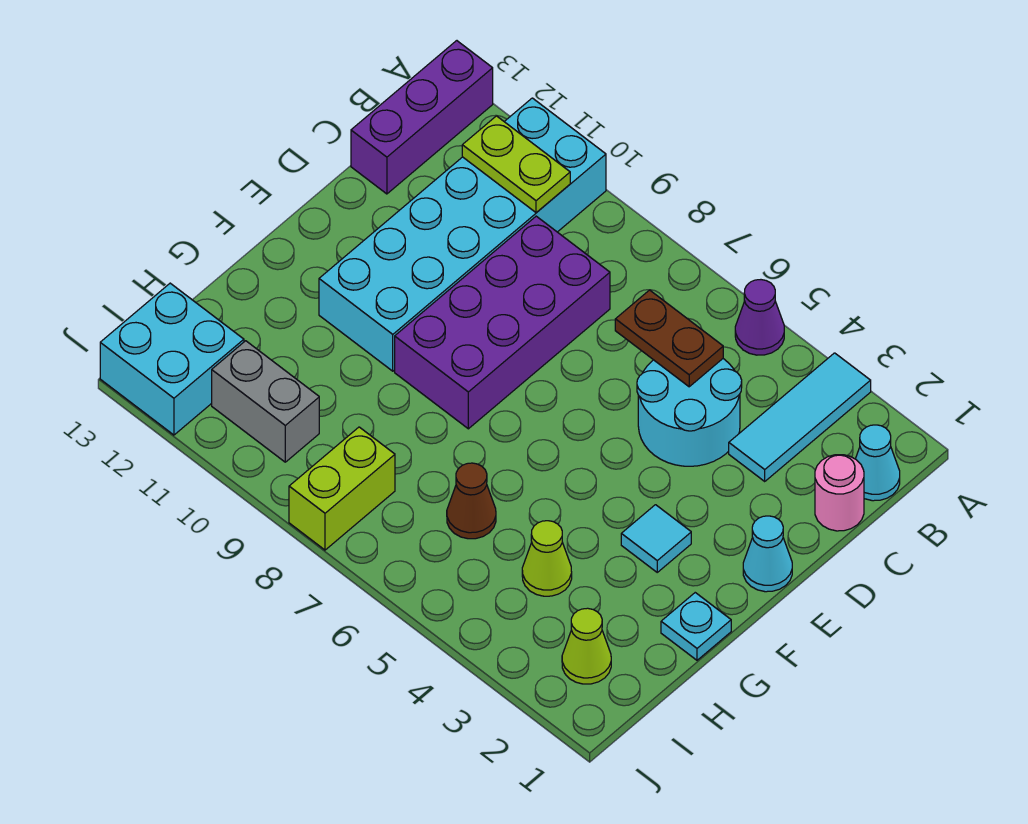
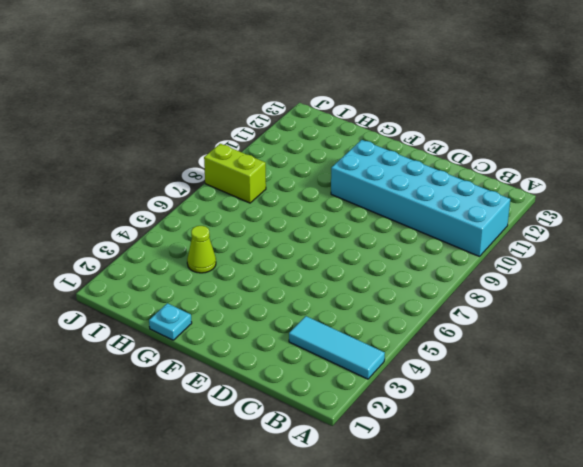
none -> purple 1x1 cone [735,280,784,355]
none -> purple 1x3 brick [351,41,493,194]
none -> cyan 1x1 cone [856,425,900,501]

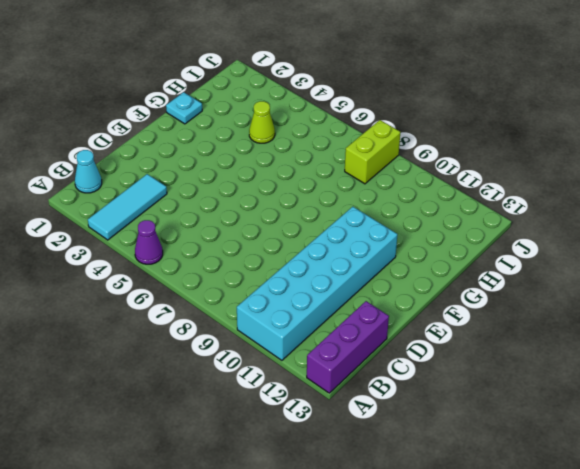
none -> pink 1x1 round brick [815,455,864,531]
none -> cyan 2x2 round brick [637,359,742,466]
none -> purple 2x4 brick [395,216,610,429]

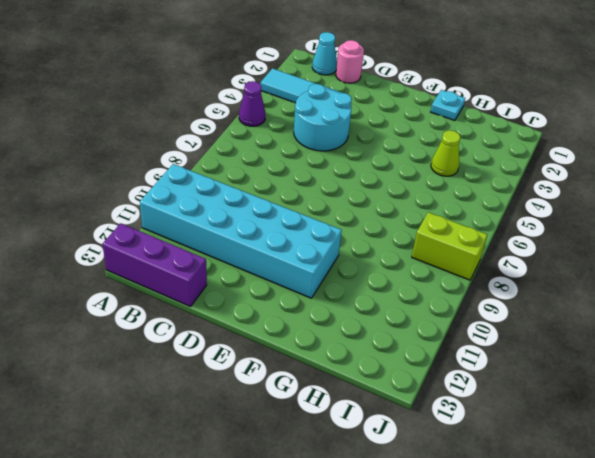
none -> purple 2x4 brick [395,216,610,429]
none -> cyan 1x1 cone [743,516,792,592]
none -> cyan 1x1 tile [621,505,691,572]

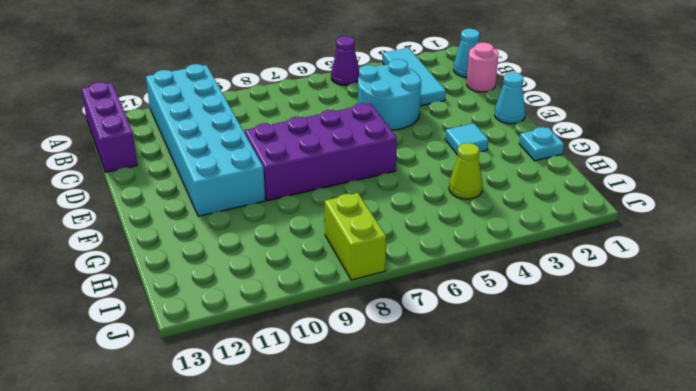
purple 2x4 brick [245,103,397,201] -> purple 2x4 brick turned to [395,216,610,429]
none -> brown 1x1 cone [447,463,496,539]
none -> lime 1x1 cone [562,608,611,684]
none -> grey 1x2 brick [212,341,319,462]

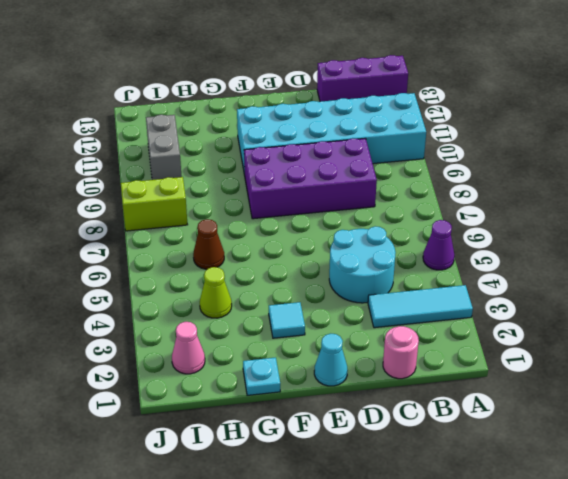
pink 1x1 cone [172,322,205,374] -> lime 1x1 cone [562,608,611,684]
none -> cyan 1x1 cone [856,425,900,501]
none -> cyan 2x2 brick [100,283,244,435]
none -> lime 1x2 plate [462,116,570,213]

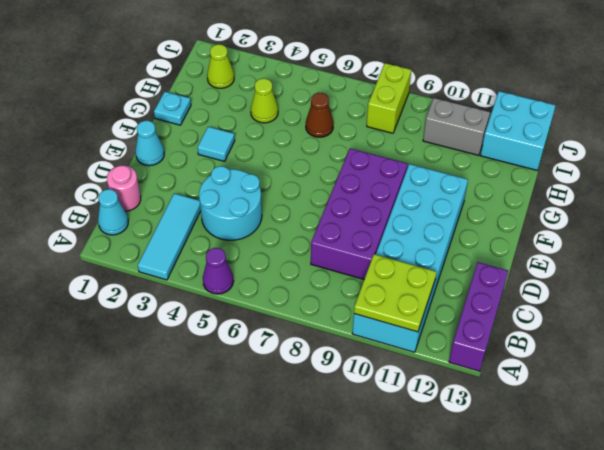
lime 2x2 plate [354,254,436,332] -> lime 1x2 plate [462,116,570,213]
none -> brown 1x2 plate [615,290,723,387]

